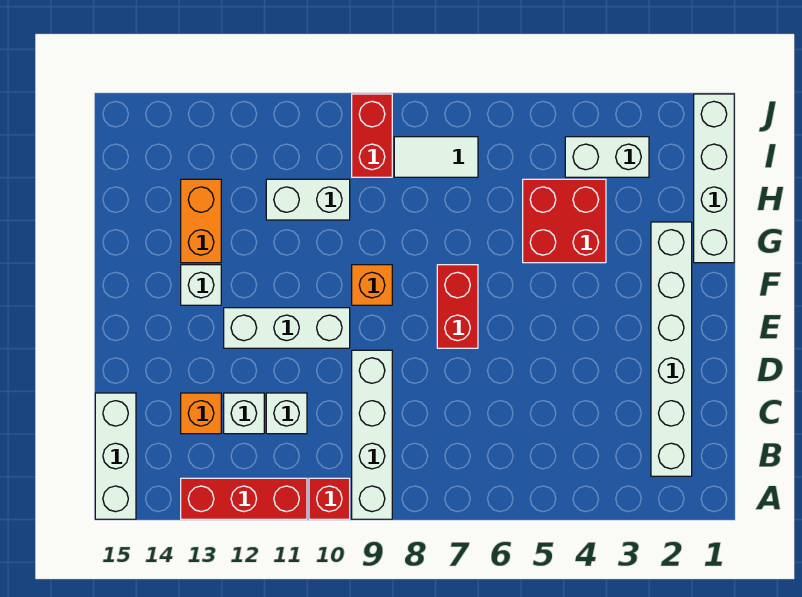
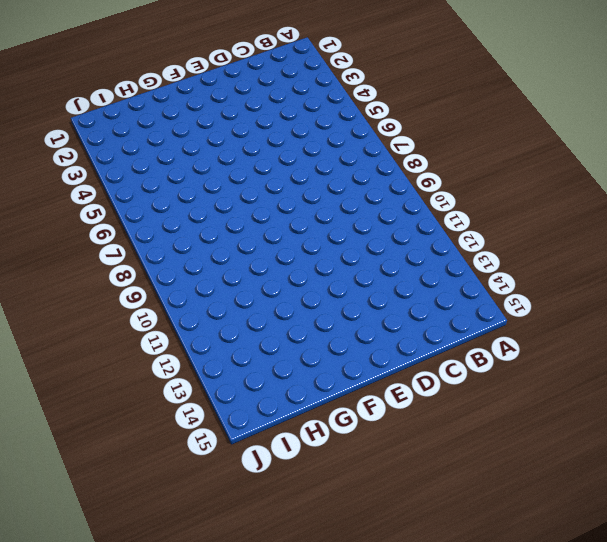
none -> white 1x4 brick [352,350,392,519]
none -> red 1x1 brick [309,478,350,519]
none -> red 1x3 brick [181,478,307,519]

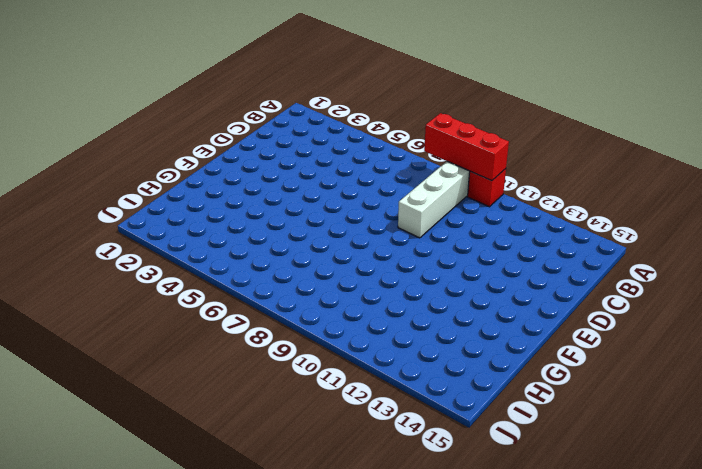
red 1x3 brick [424,113,509,181] -> red 1x3 brick moved to [181,478,307,519]
none -> white 1x3 brick [95,393,136,519]
none -> white 1x6 brick [651,222,692,476]
none -> white 1x1 brick [266,393,307,434]

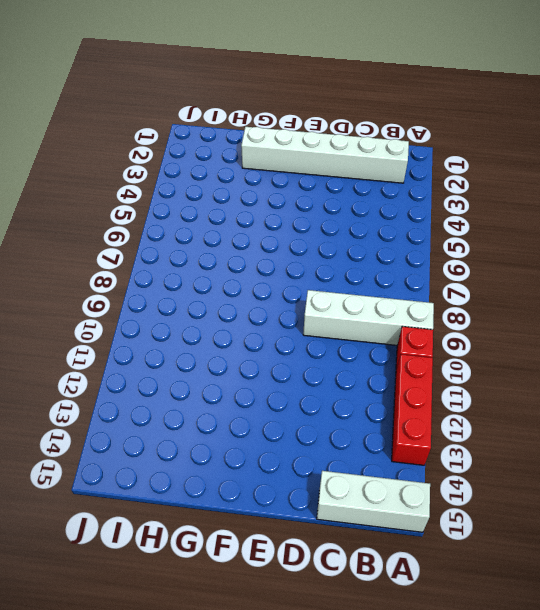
none -> white 1x1 brick [266,393,307,434]
none -> white 1x1 brick [224,393,264,434]
none -> orange 1x1 brick [181,393,221,434]

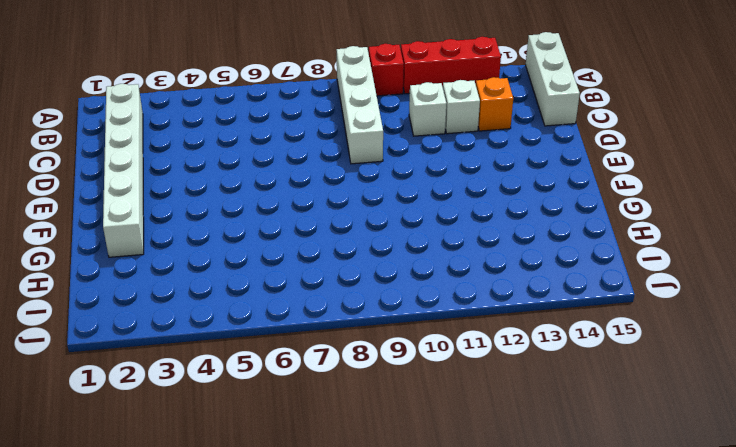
none -> red 1x2 brick [437,265,478,348]
none -> white 1x3 brick [224,308,350,348]
none -> orange 1x1 brick [352,265,392,305]

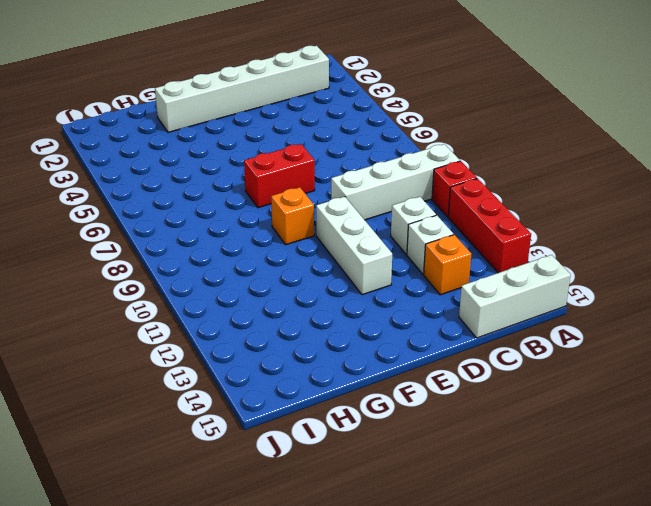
none -> white 1x1 brick [181,265,221,305]
none -> white 1x4 brick [694,94,734,263]
none -> red 2x2 brick [523,179,606,263]

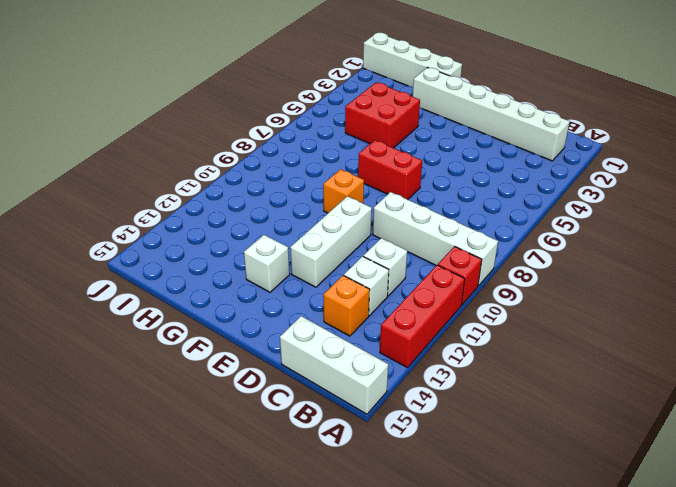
none -> orange 1x2 brick [181,179,221,263]
none -> white 1x2 brick [266,179,350,220]
none -> white 1x2 brick [565,137,649,177]

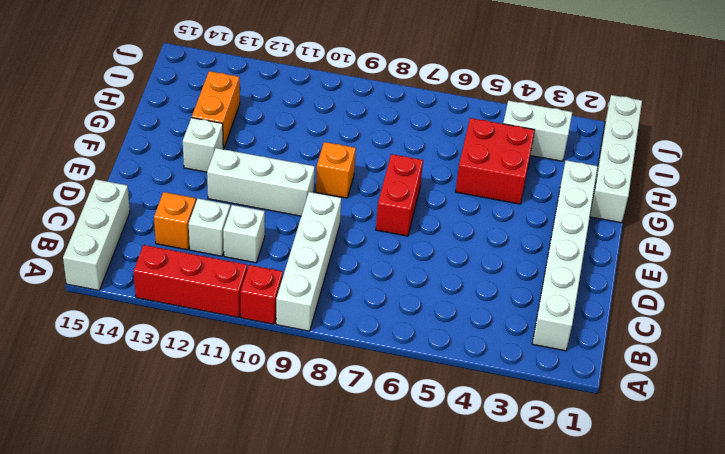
none -> white 1x2 brick [266,179,350,220]
none -> white 1x2 tile [394,137,478,177]
none -> red 1x2 brick [352,94,392,177]

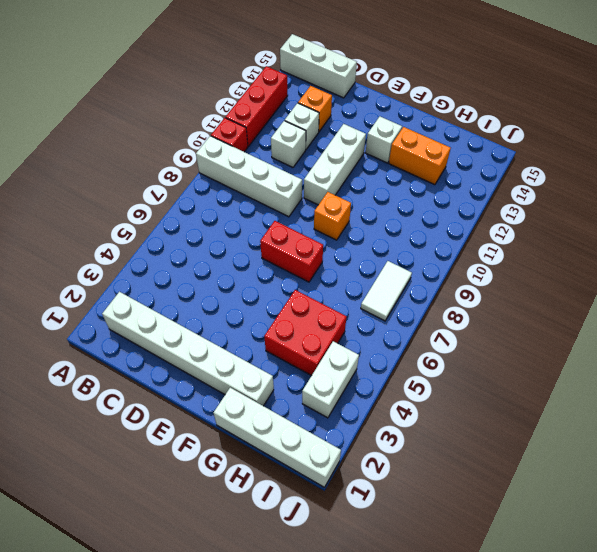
none -> white 1x2 brick [266,179,350,220]
none -> red 1x2 brick [352,94,392,177]

